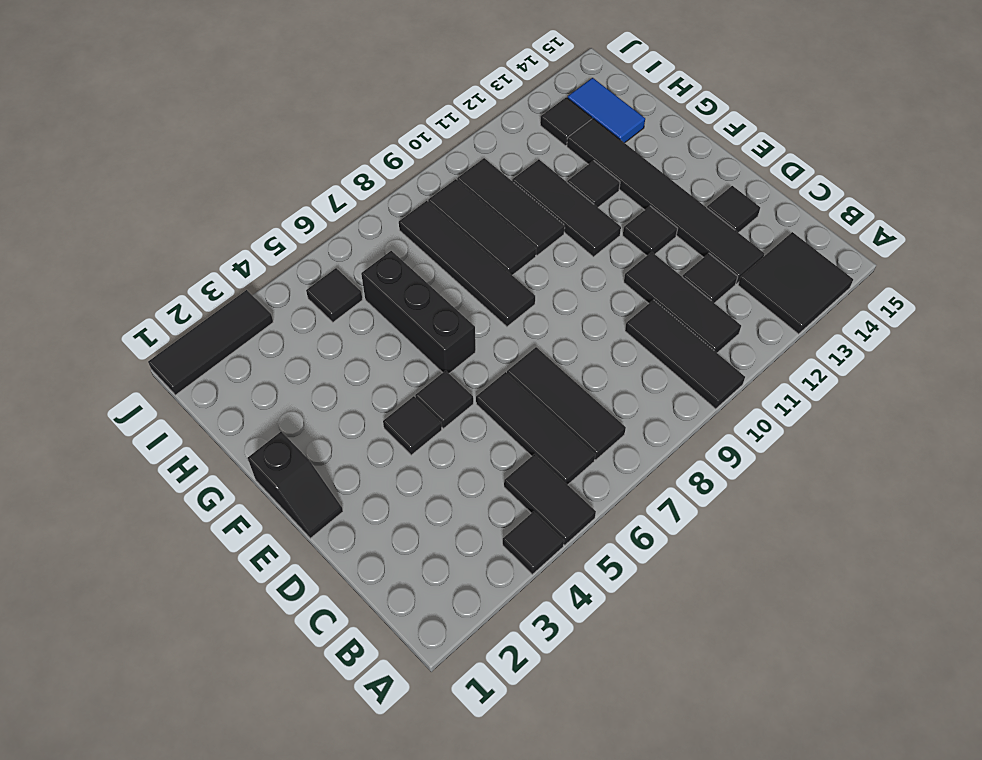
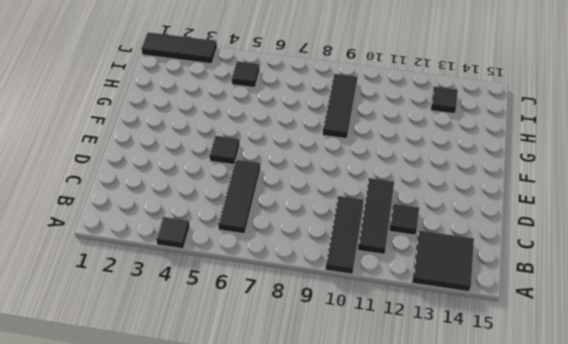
none -> black 1x2 tile [504,454,596,545]
none -> black 1x3 tile [507,347,626,460]
none -> black 1x6 tile [567,119,764,284]

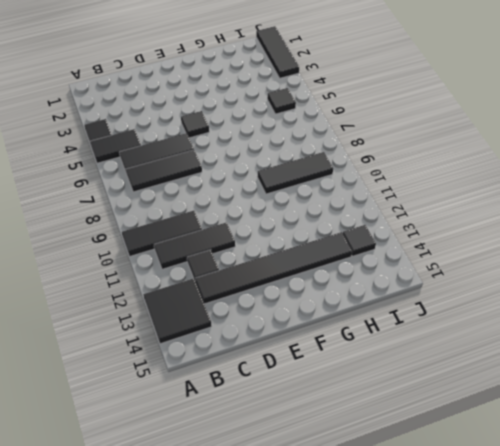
none -> black 1x1 tile [707,186,760,233]
none -> black 1x2 slope [248,432,343,538]
none -> black 1x1 tile [383,396,442,455]

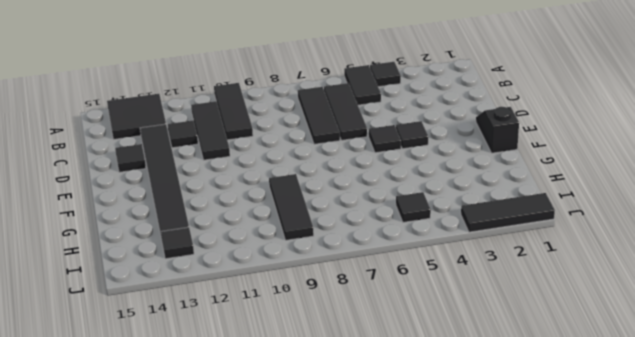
none -> black 1x1 tile [623,206,678,256]
none -> black 1x3 brick [361,251,475,373]
none -> black 1x4 tile [399,201,535,327]

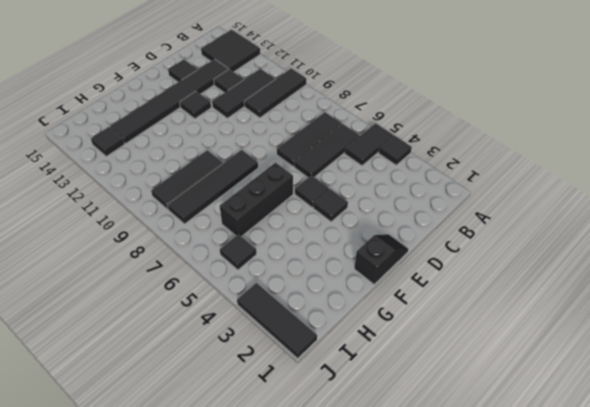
none -> black 1x3 tile [512,159,621,257]
none -> black 1x3 tile [457,158,565,255]
none -> black 1x1 tile [567,161,620,207]

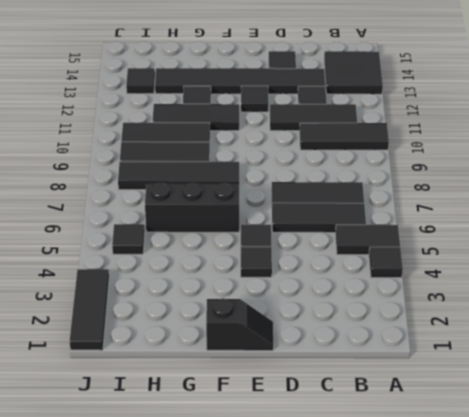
none -> blue 1x2 tile [567,78,645,143]

